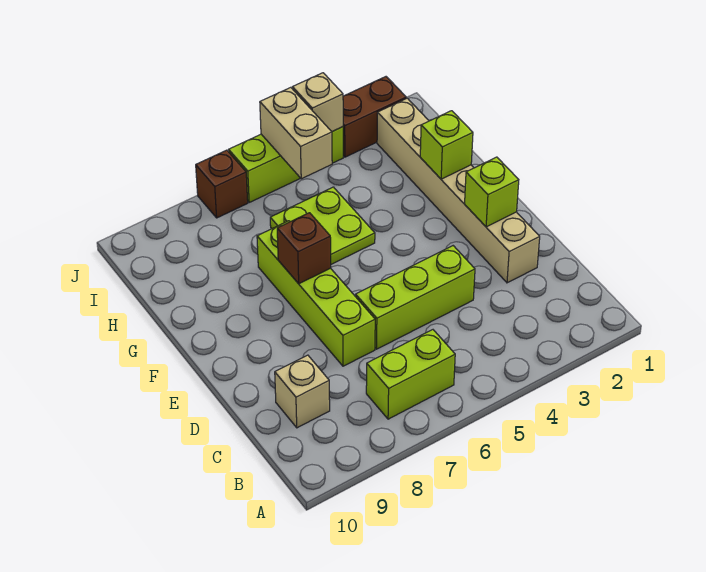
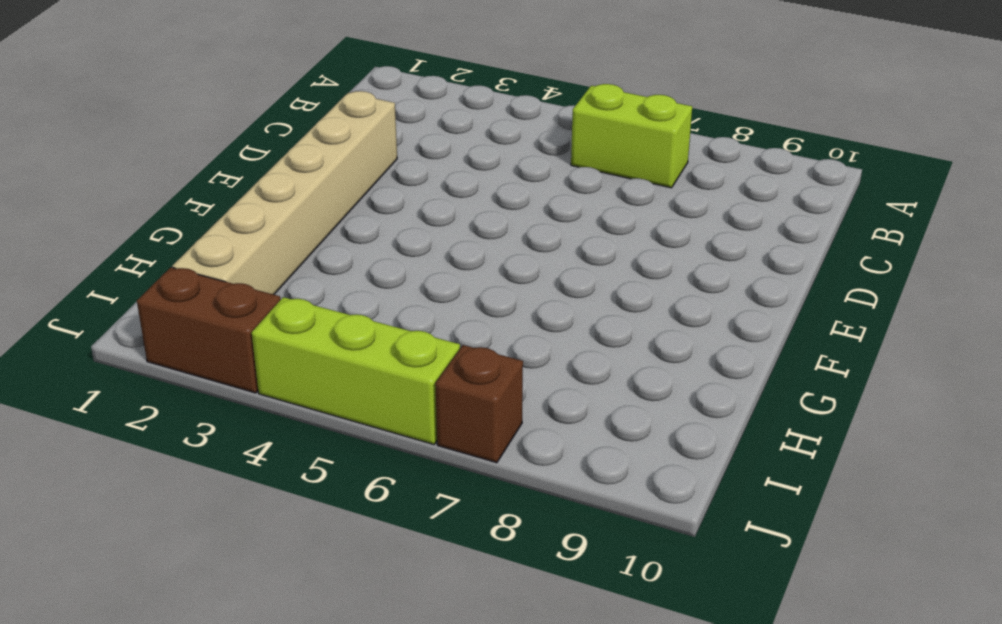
none -> tan 1x1 brick [275,355,330,428]
none -> lime 1x3 brick [356,246,475,349]
none -> lime 1x4 brick [257,221,375,366]

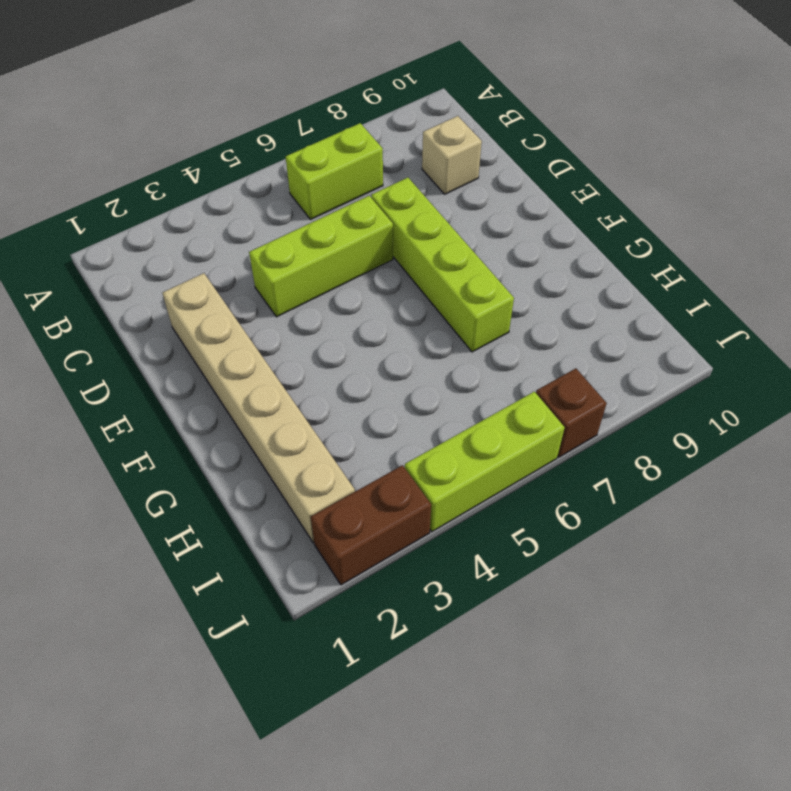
none -> lime 2x2 plate [270,187,375,264]
none -> lime 1x1 brick [465,157,519,227]
none -> brown 1x1 brick [277,213,331,284]

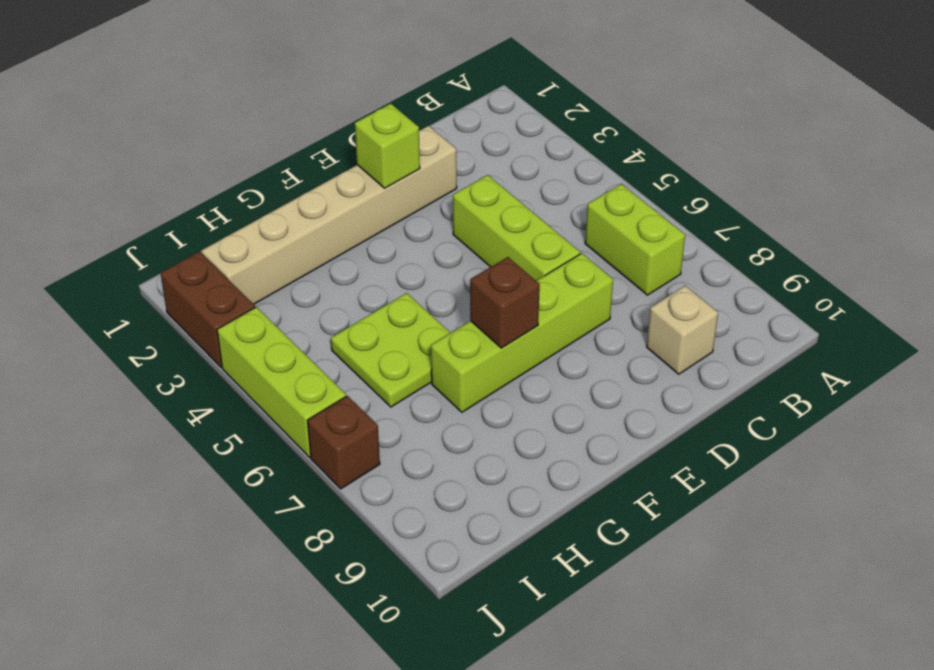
none -> lime 1x1 brick [420,111,473,179]
none -> tan 1x2 brick [260,87,332,179]
none -> tan 1x1 brick [292,73,343,132]

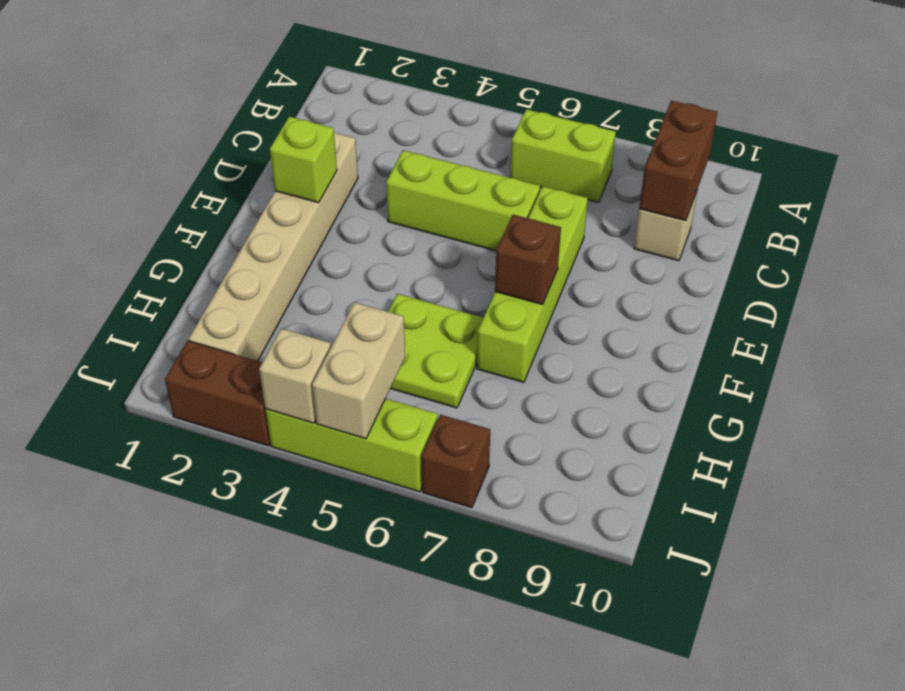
brown 1x2 brick [639,101,717,221] -> none
none -> lime 1x1 brick [420,111,473,179]

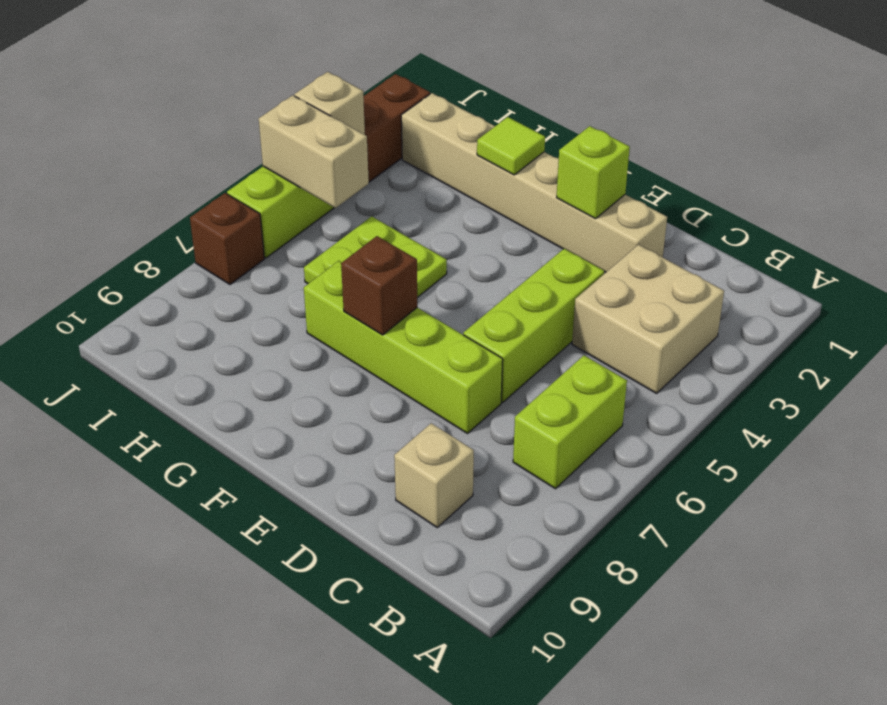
tan 2x2 brick [572,245,724,393] -> none
lime 1x1 tile [477,117,545,175] -> lime 1x1 brick [420,111,473,179]

